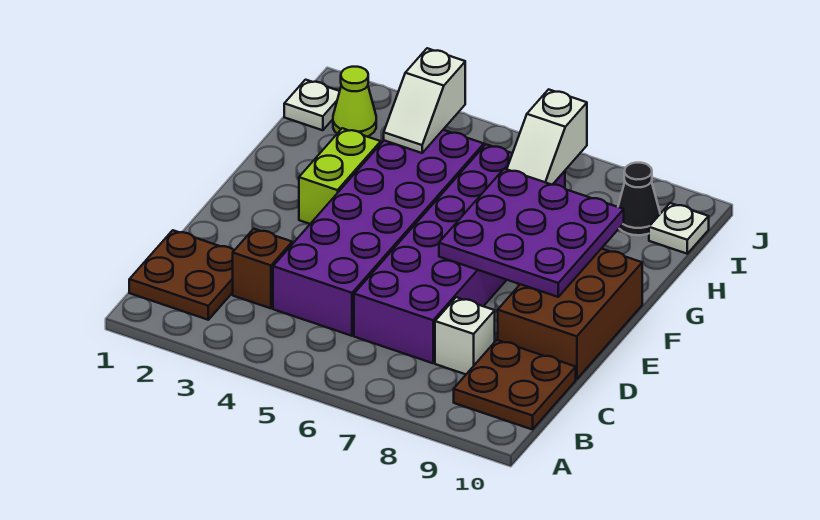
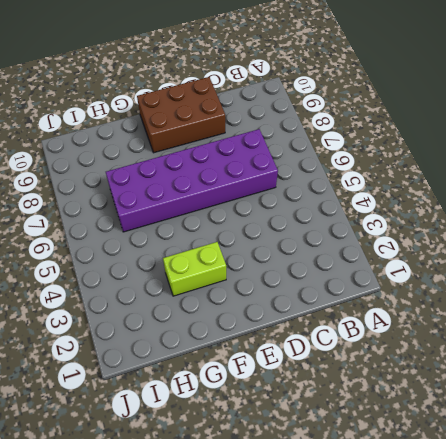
none -> brown 2x2 plate [129,230,234,320]
none -> brown 2x2 plate [454,340,576,430]
none -> brown 1x1 brick [233,229,292,308]

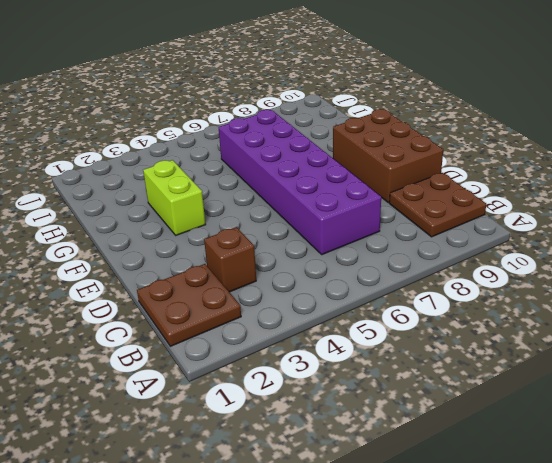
none -> purple 2x6 brick [273,130,484,336]
none -> white 1x1 brick [435,297,495,374]
none -> white 1x1 plate [284,80,340,130]

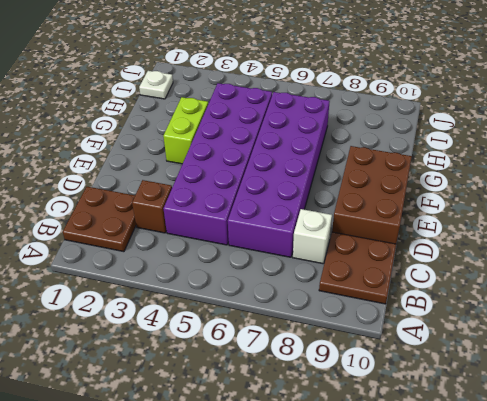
none -> lime 1x1 cone [333,67,376,137]
none -> black 1x1 cone [618,163,660,235]
none -> white 1x1 plate [649,203,709,254]

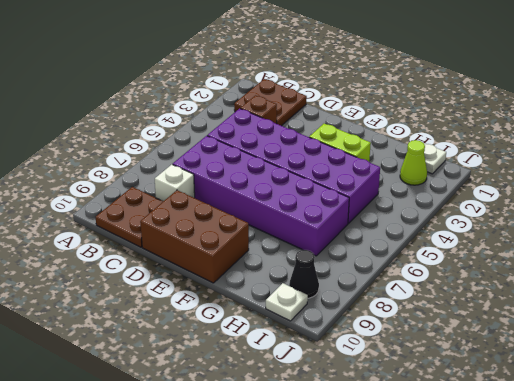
none -> purple 3x3 plate [439,169,624,297]
none -> white 1x2 slope [384,48,465,153]
none -> white 1x2 slope [507,89,587,185]

